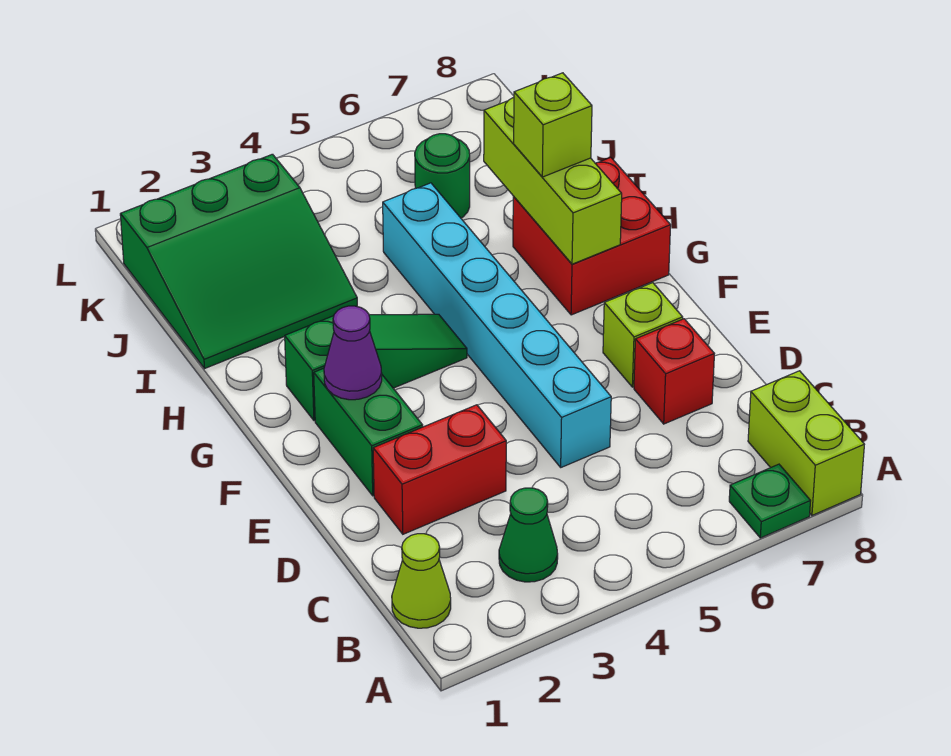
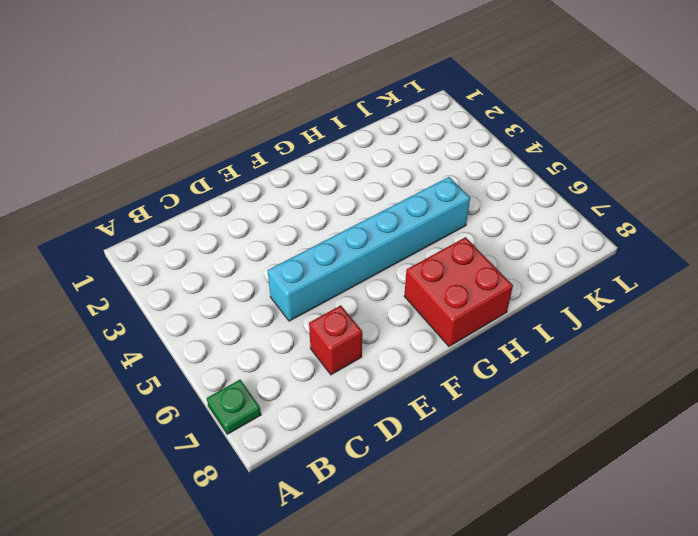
none -> lime 1x2 brick [748,371,864,515]
none -> lime 1x1 cone [392,534,451,628]
none -> green 1x1 cone [499,488,558,582]

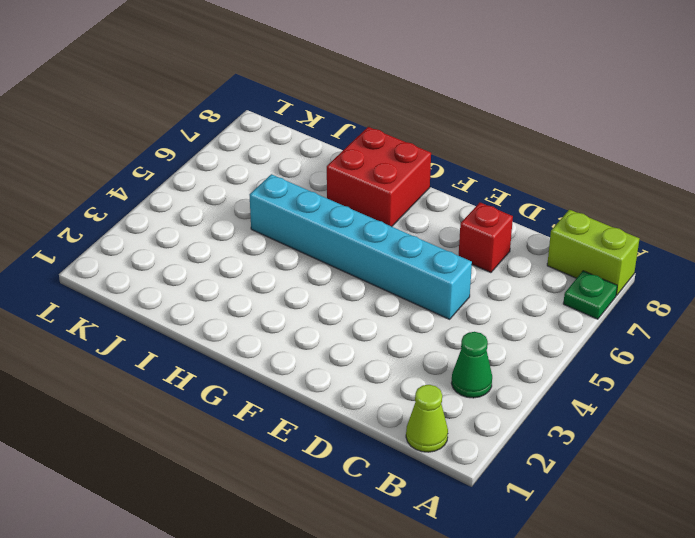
none -> red 1x2 brick [373,405,506,534]
none -> green 1x2 brick [314,368,423,496]
none -> lime 1x1 brick [603,283,683,387]

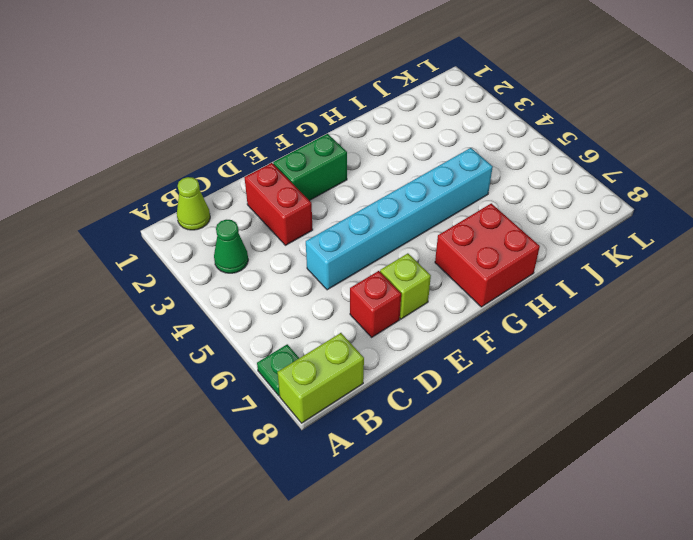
none -> green 1x3 slope [285,314,467,421]
none -> green 3x3 slope [120,154,357,368]
none -> green 1x1 round brick [415,134,470,218]

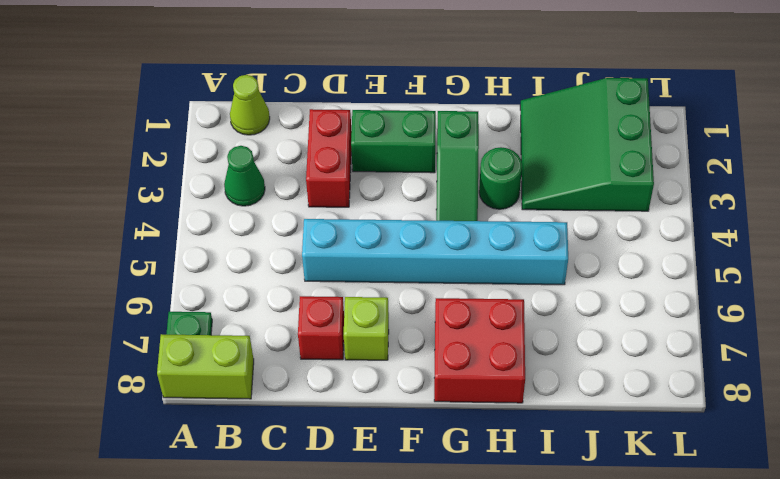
green 1x1 round brick [479,147,522,209] -> green 1x1 round brick moved to [415,134,470,218]
none -> purple 1x1 cone [324,306,382,400]
none -> lime 1x3 brick [484,97,622,264]
none -> lime 1x1 brick [514,73,592,177]

